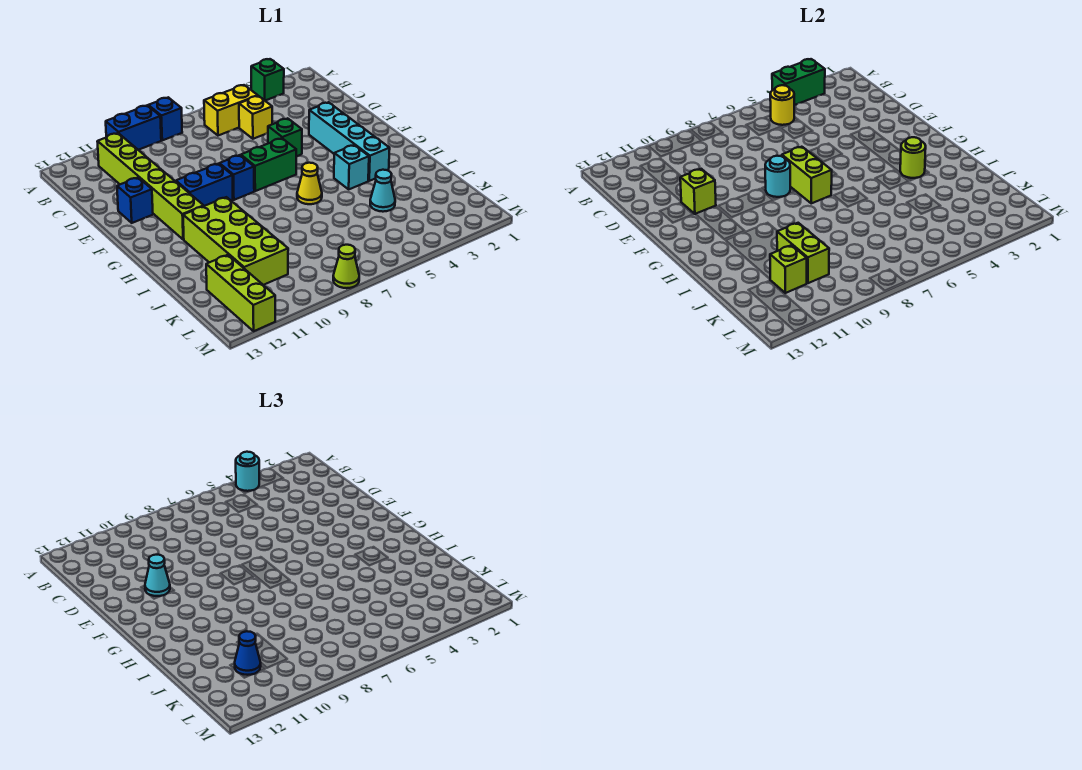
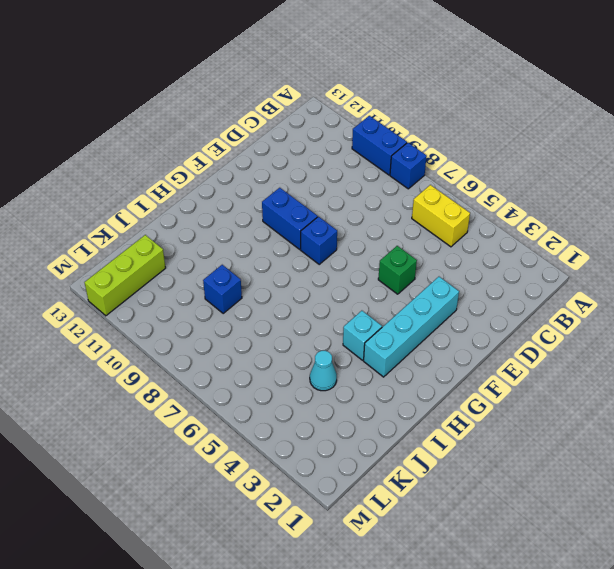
blue 1x1 brick [203,265,242,313] -> blue 1x1 brick moved to [117,178,153,223]
none -> green 1x1 brick [251,59,284,101]
none -> lime 1x6 brick [97,133,203,240]
none -> yellow 1x1 brick [239,96,272,139]

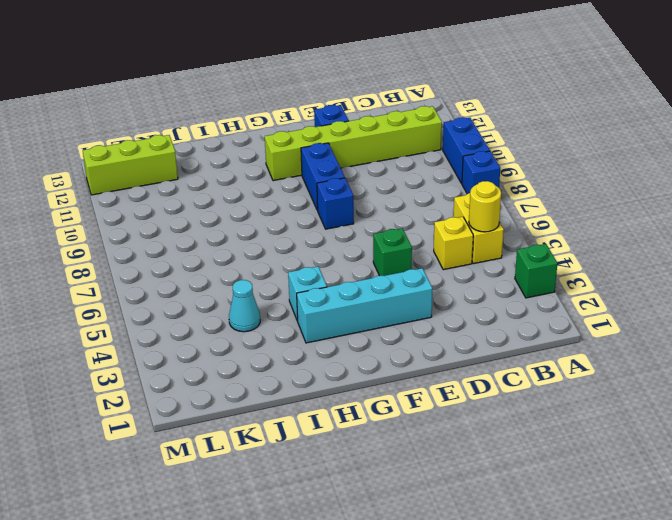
none -> green 1x2 brick [241,138,296,191]
none -> yellow 1x1 cone [297,163,322,204]
none -> lime 2x4 brick [183,197,288,285]

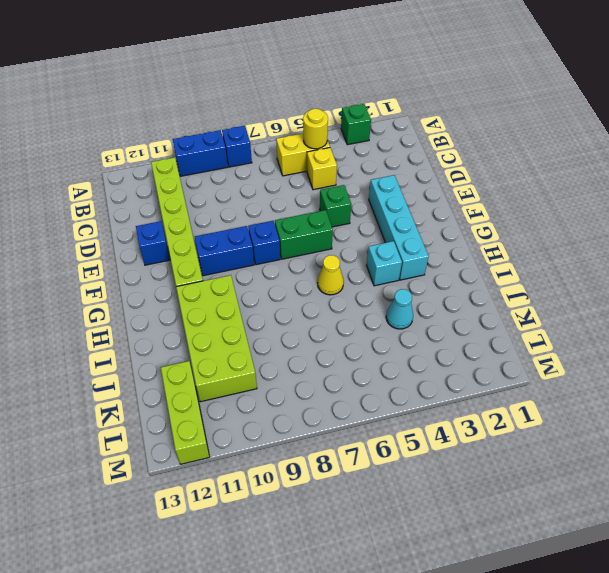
none -> lime 1x1 cone [333,245,359,288]
none -> green 1x2 brick [772,59,825,105]
none -> lime 1x1 brick [680,169,716,214]

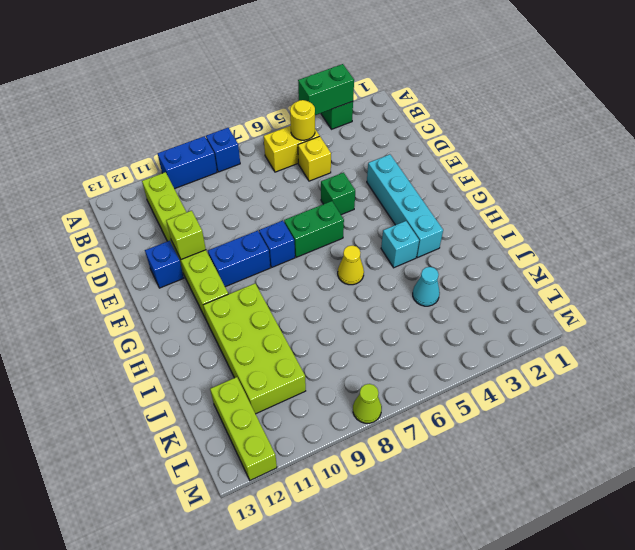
none -> lime 1x2 brick [782,147,832,203]
none -> cyan 1x1 round brick [765,156,790,197]
none -> lime 1x1 round brick [900,137,926,178]

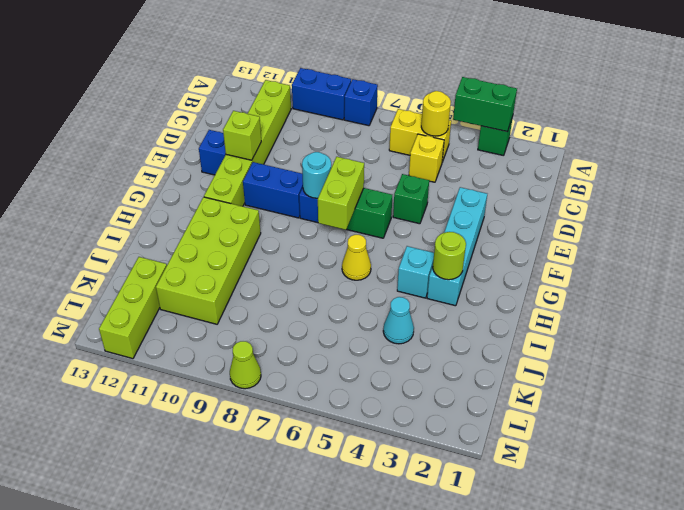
none -> lime 1x2 brick [777,223,829,283]
none -> lime 1x1 brick [770,245,807,293]
none -> cyan 1x1 round brick [236,452,259,491]

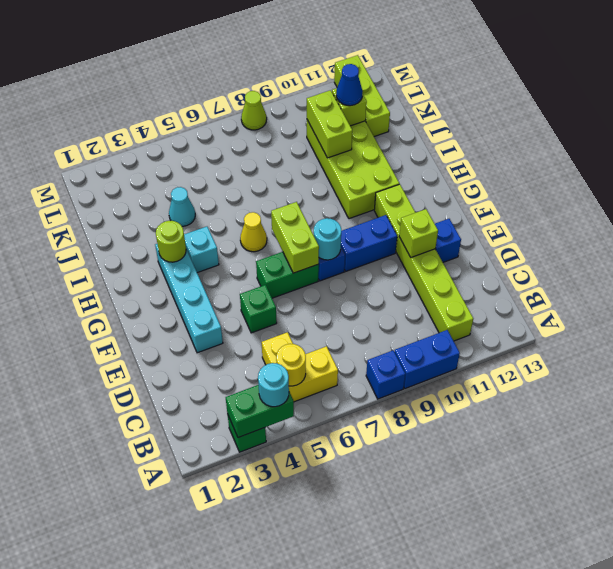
none -> cyan 1x1 cone [145,555,170,596]

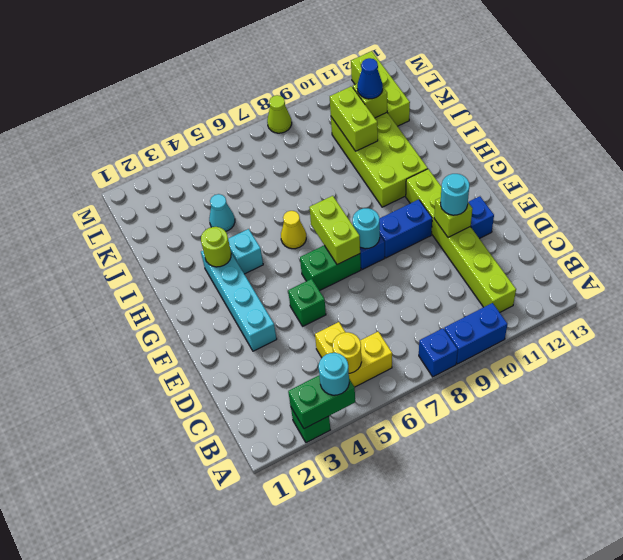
cyan 1x1 round brick [440,174,469,215] -> cyan 1x1 cone [145,555,170,596]

